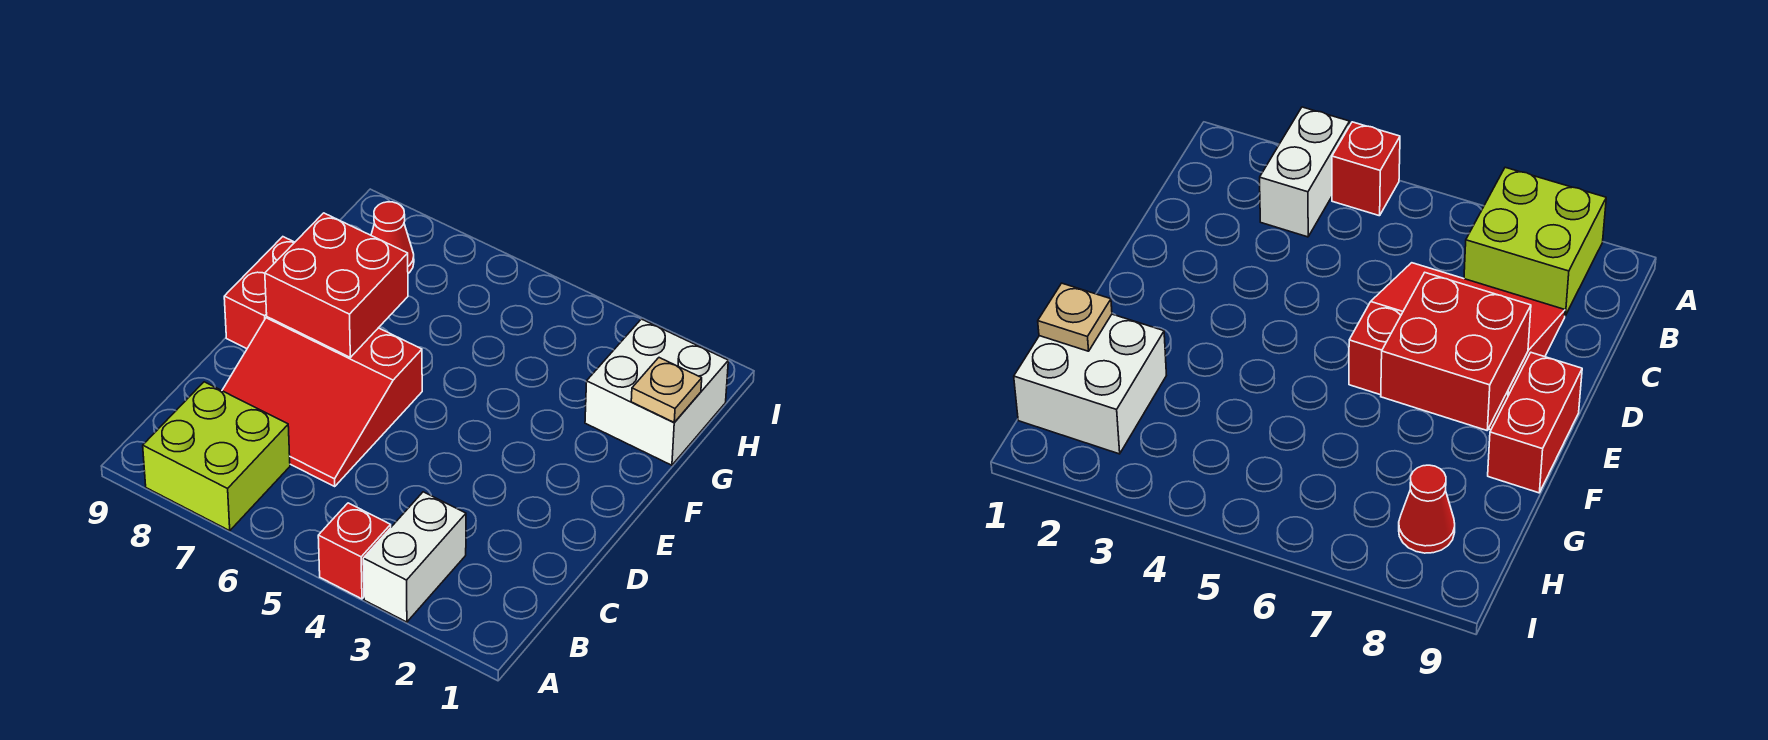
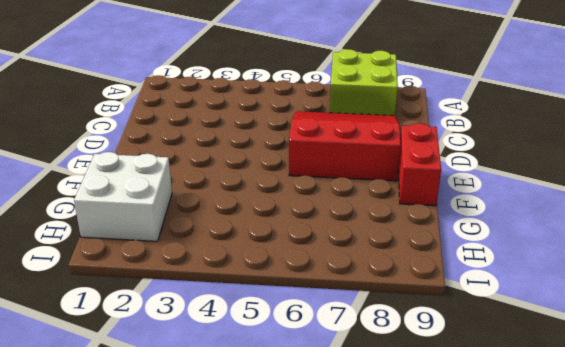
none -> white 1x2 brick [363,492,466,622]
none -> red 1x1 brick [318,503,391,599]

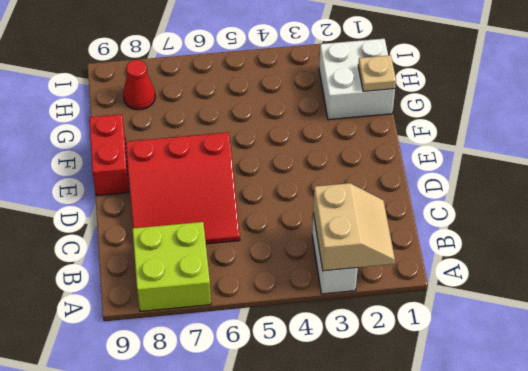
tan 2x2 slope [313,183,395,271] -> none
none -> red 1x1 brick [318,503,391,599]
none -> red 2x2 brick [265,213,408,357]

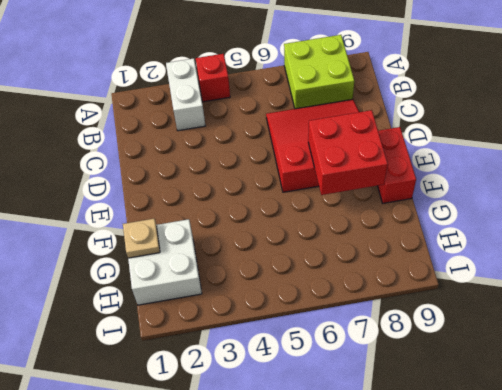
none -> red 1x1 cone [371,202,414,273]

